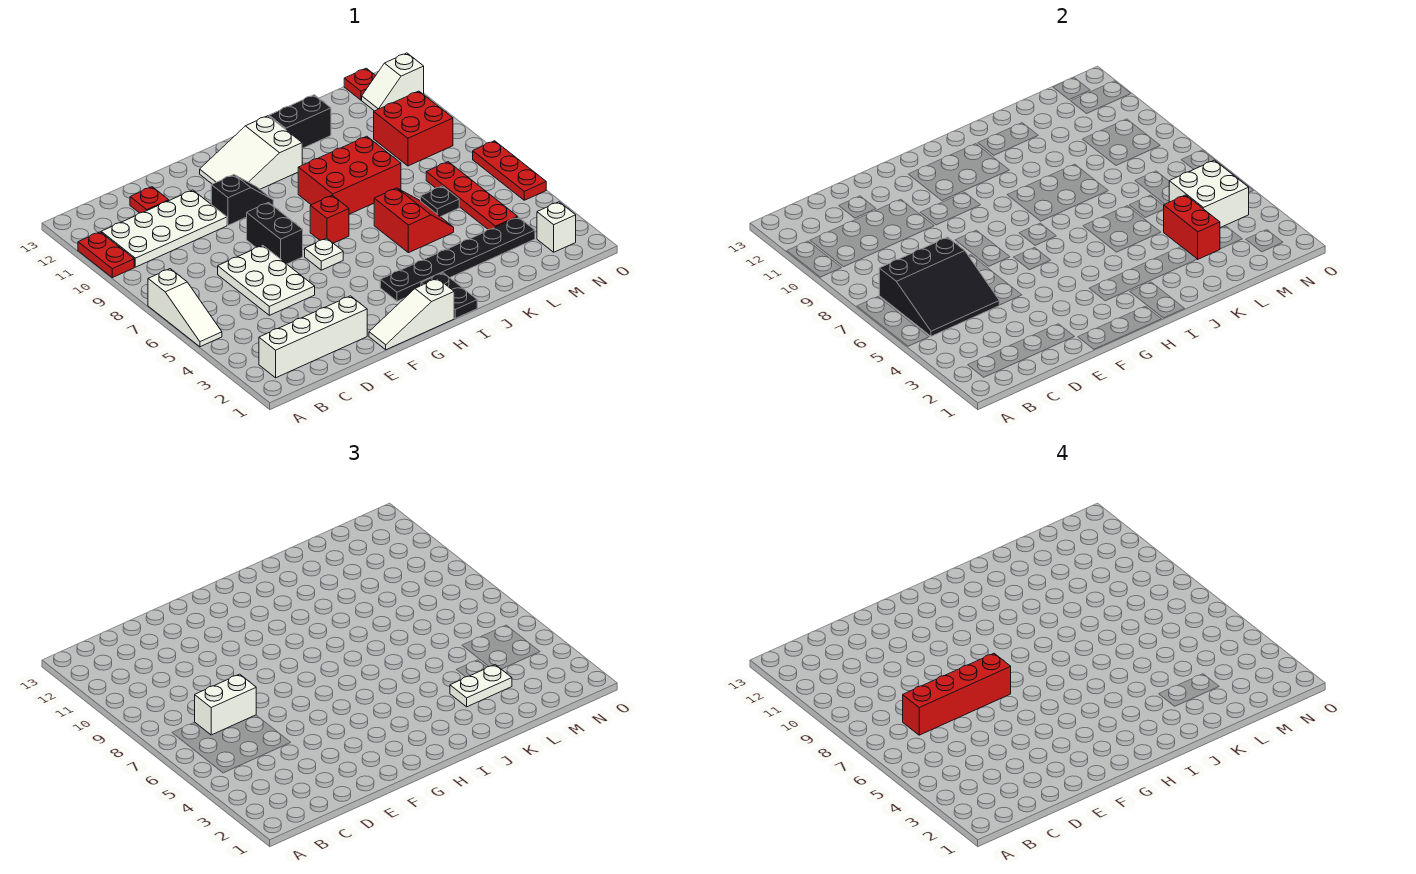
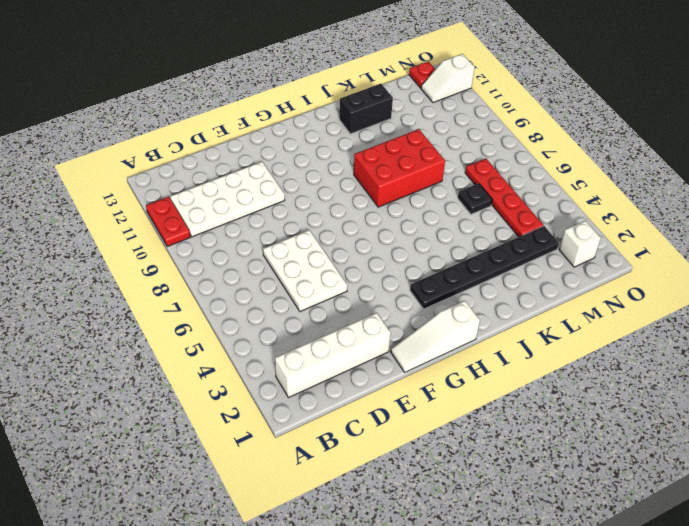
none -> white 1x3 slope [148,269,222,347]
none -> red 1x1 plate [130,187,169,213]
none -> black 1x2 brick [247,203,303,264]
none -> black 1x2 slope [211,175,273,225]

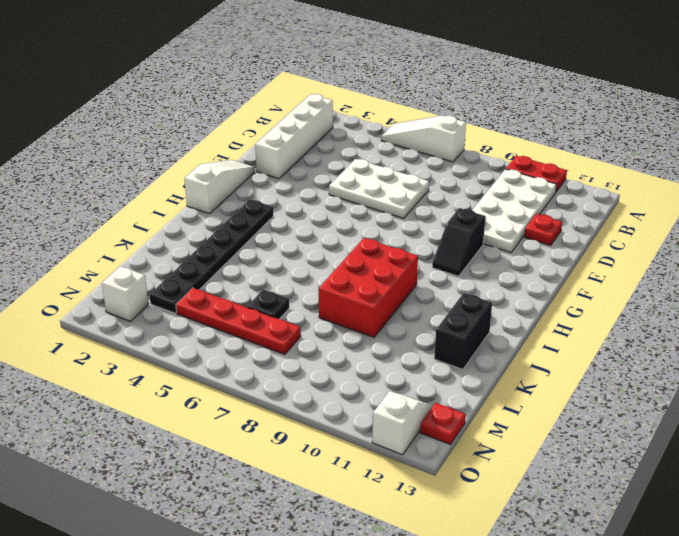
none -> black 1x2 brick [247,203,303,264]
none -> white 1x1 plate [305,238,343,270]
none -> white 2x3 slope [200,116,302,189]
none -> red 1x1 brick [310,195,349,243]

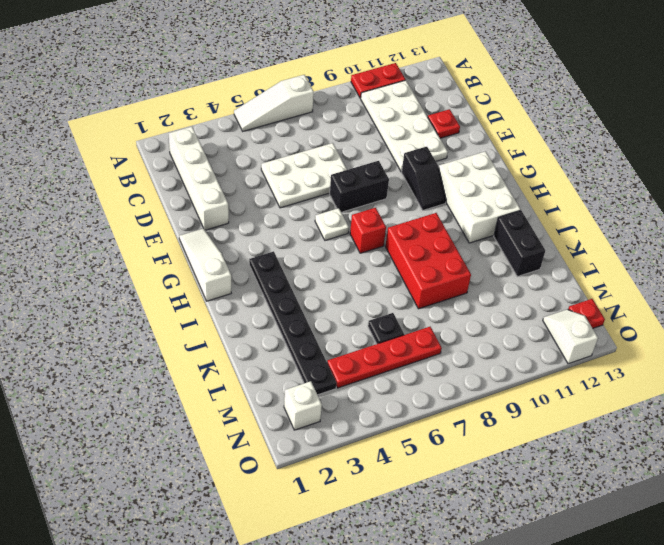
white 2x3 brick [439,151,521,243] -> white 2x3 slope [200,116,302,189]
none -> black 1x2 plate [421,273,477,318]
none -> red 2x2 slope [374,188,454,253]
none -> red 2x2 brick [374,91,453,166]
none -> red 1x3 plate [473,141,546,200]

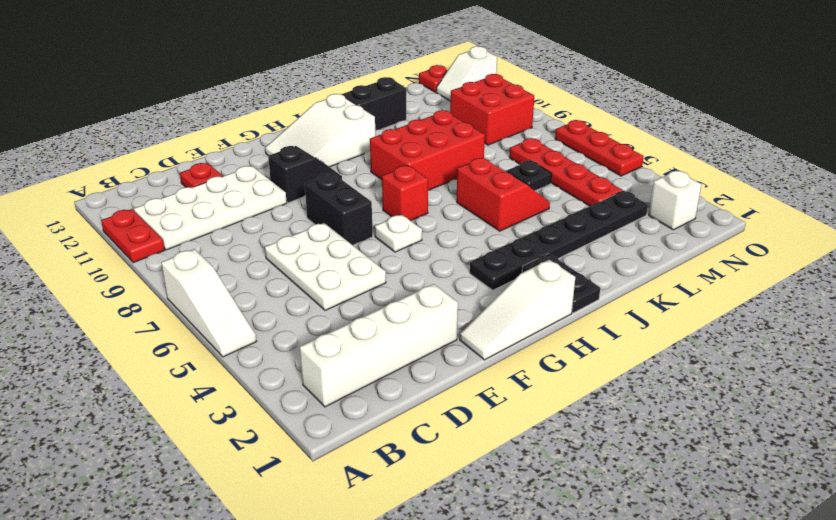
none -> black 3x3 slope [879,237,999,336]
none -> red 1x2 brick [1163,195,1220,259]
none -> white 2x2 brick [1169,160,1249,228]
none -> white 1x2 brick [195,674,256,735]

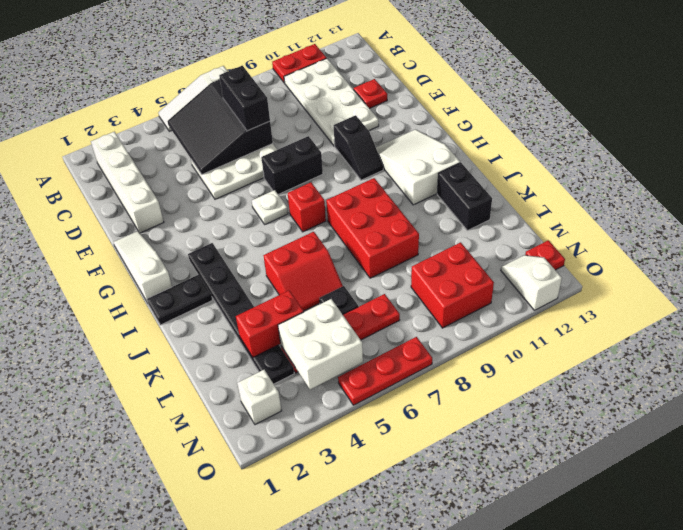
black 1x2 brick [219,66,270,131] -> white 1x2 brick [195,674,256,735]
none -> white 1x2 plate [450,665,512,707]
none -> red 1x4 brick [903,653,1011,735]

